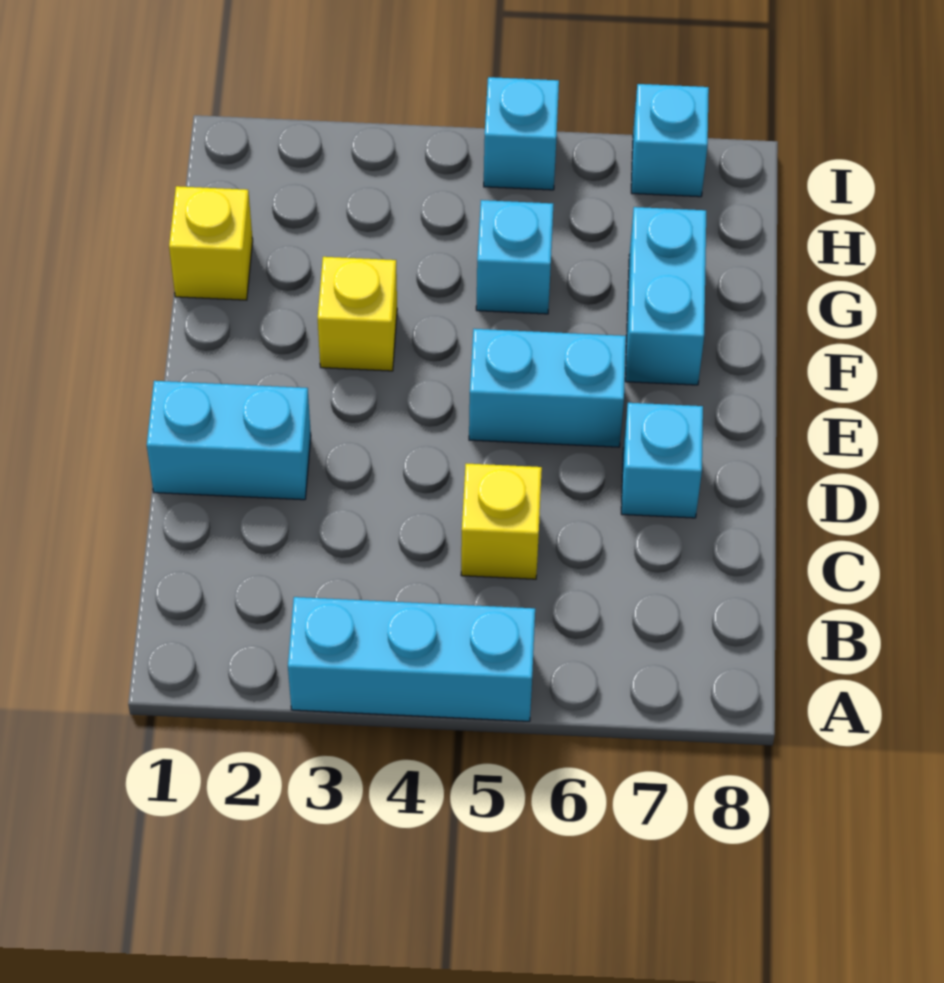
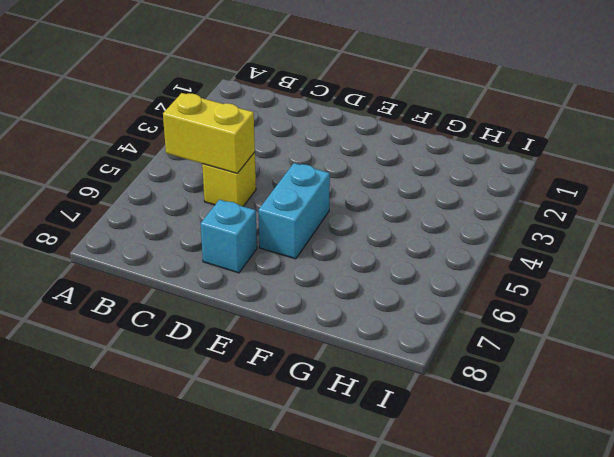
yellow 1x2 brick [163,93,255,173] -> none
none -> cyan 1x3 brick [288,597,535,721]
none -> cyan 1x2 brick [147,381,311,500]

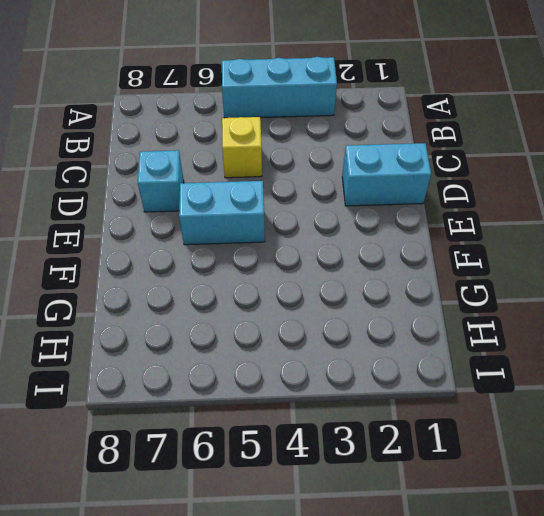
none -> yellow 1x1 brick [318,257,397,371]
none -> cyan 1x2 brick [625,207,706,385]

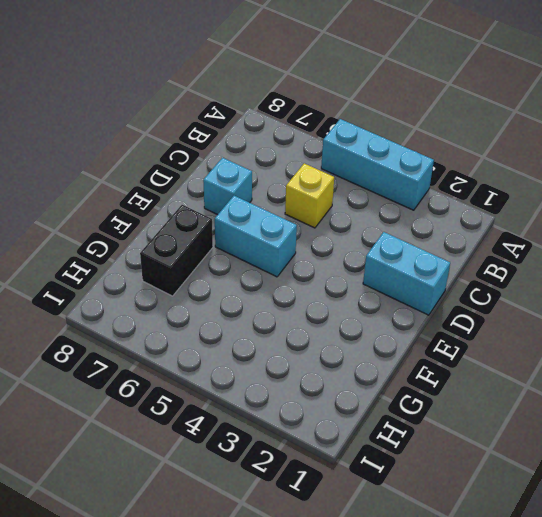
black 1x2 brick [140,205,213,296] -> cyan 1x2 brick [625,207,706,385]
none -> yellow 1x1 brick [318,257,397,371]
none -> yellow 1x1 brick [169,186,253,300]

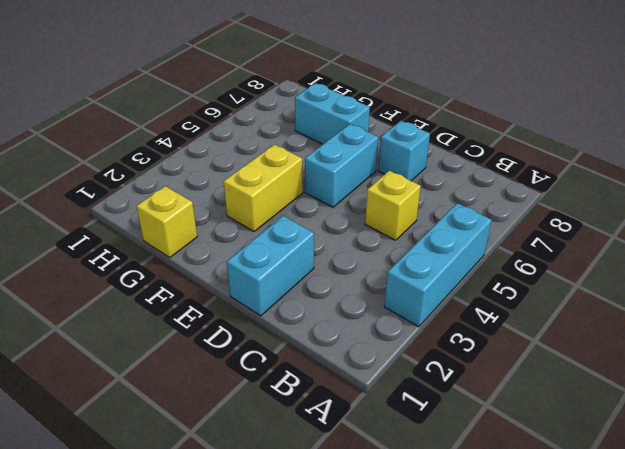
yellow 1x2 brick [224,145,303,232] -> yellow 1x1 brick [318,257,397,371]
none -> cyan 1x1 brick [476,200,553,314]
none -> cyan 1x1 brick [484,77,559,190]

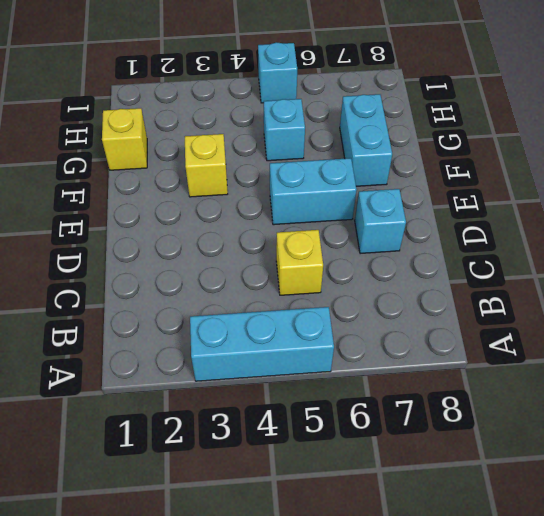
none -> cyan 1x2 brick [147,381,311,500]
none -> cyan 1x1 brick [631,84,709,197]

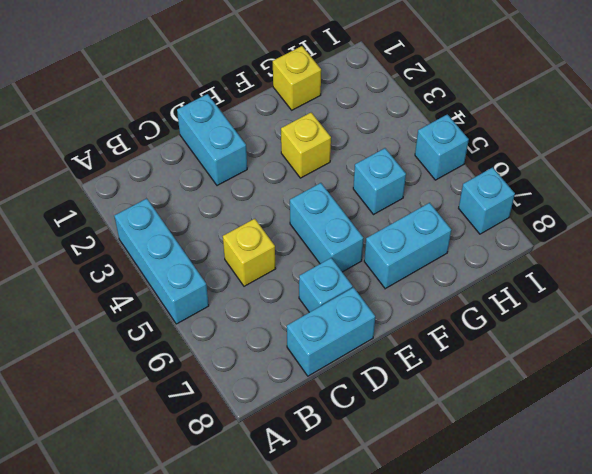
cyan 1x2 brick [287,287,375,376] -> none

